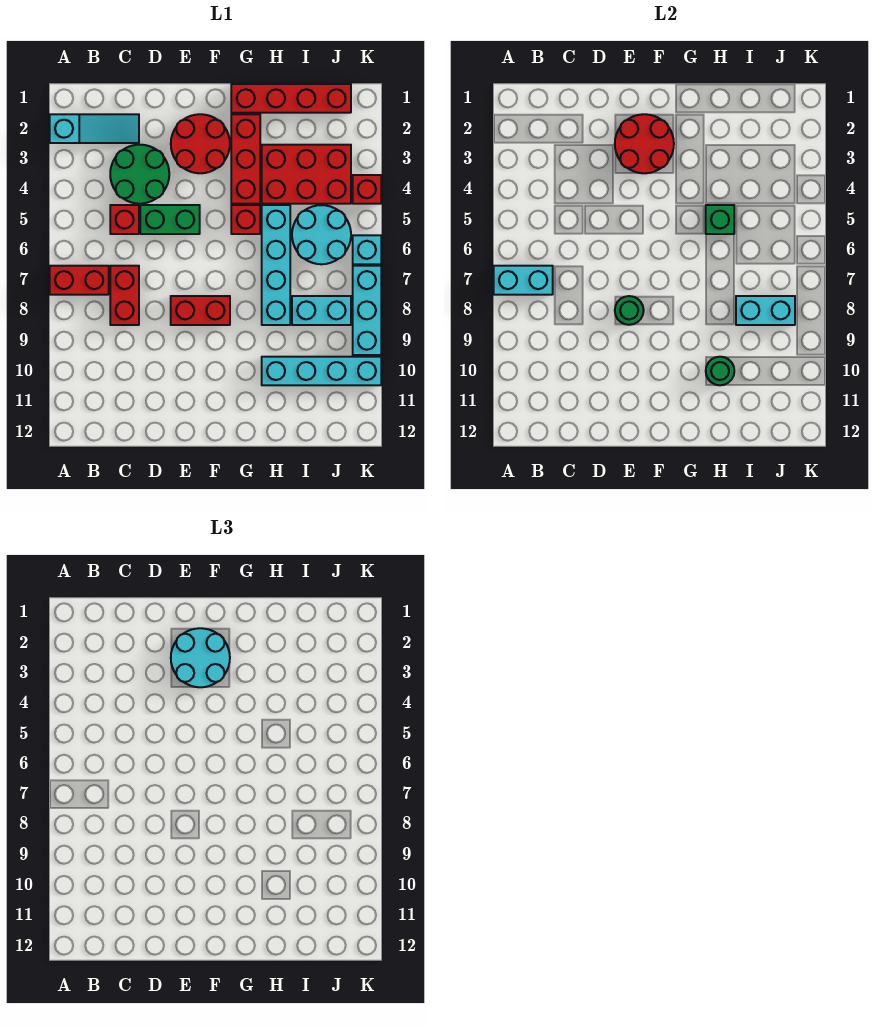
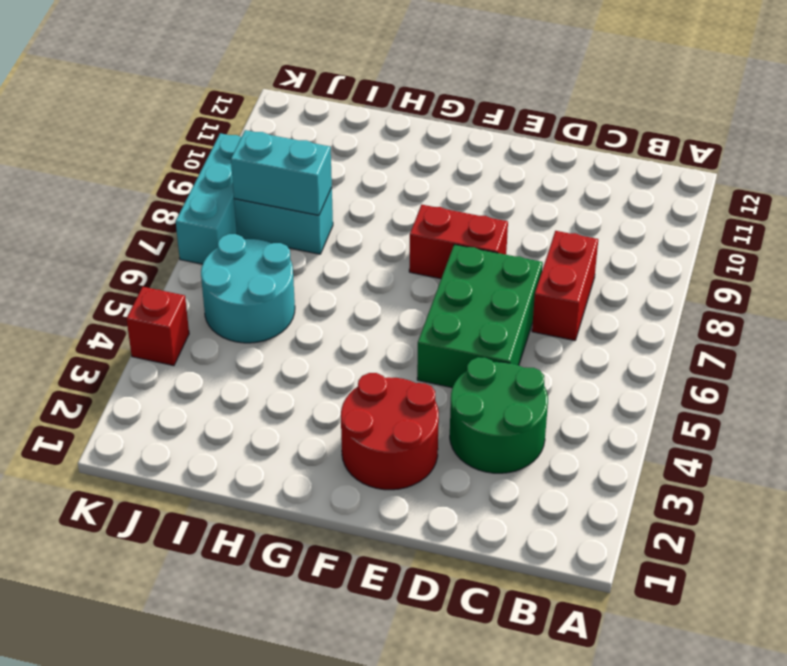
green 2x3 brick [417,244,543,388] -> green 1x2 brick [140,205,200,234]
none -> cyan 1x3 slope [50,114,139,143]
none -> red 1x2 brick [50,266,109,295]
none -> red 1x1 brick [110,205,139,234]

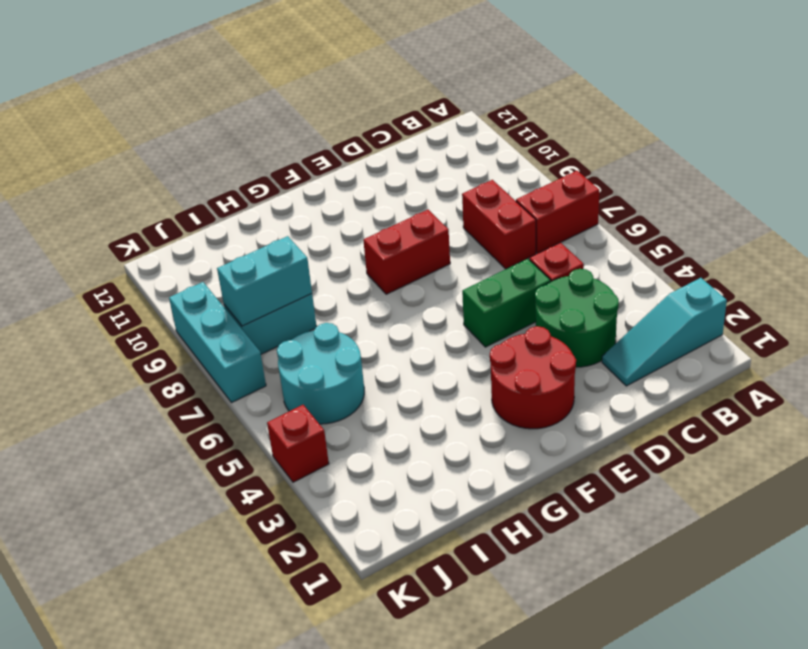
none -> red 1x4 brick [231,84,351,113]
none -> red 1x3 brick [231,114,260,204]
none -> red 1x1 brick [231,205,260,234]

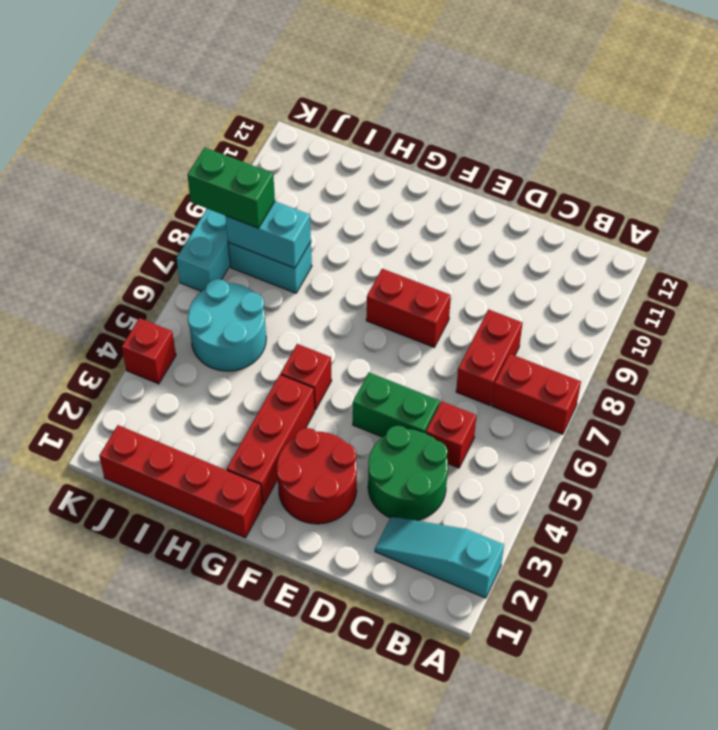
green 1x2 brick [187,148,275,228] -> none
none -> red 2x3 brick [262,145,351,204]
none -> cyan 1x4 brick [262,205,290,325]
none -> cyan 1x4 brick [262,357,381,385]

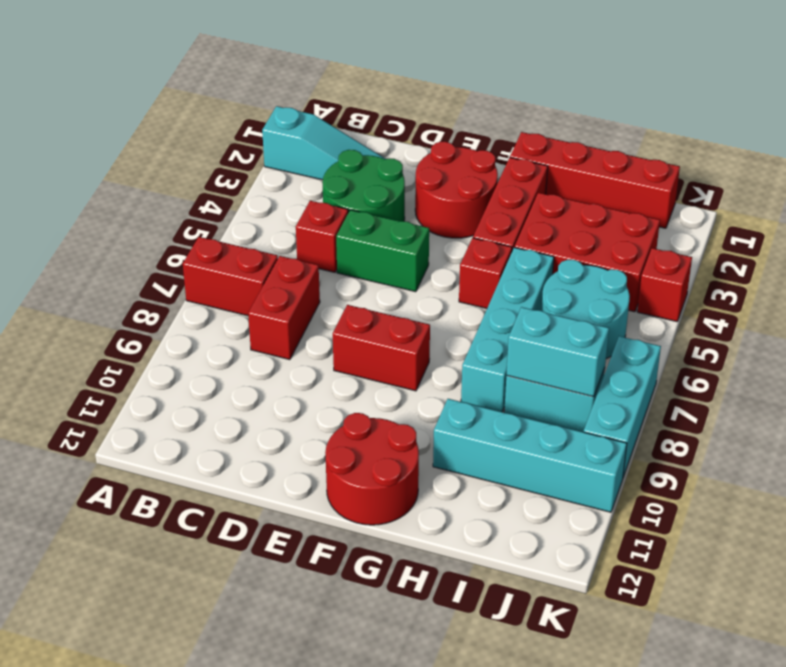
red 2x2 round brick [325,413,419,525] -> red 2x2 round brick moved to [615,114,674,173]
none -> cyan 1x1 brick [353,235,381,264]
none -> cyan 1x2 brick [494,266,553,295]
none -> green 1x1 round brick [615,296,644,325]

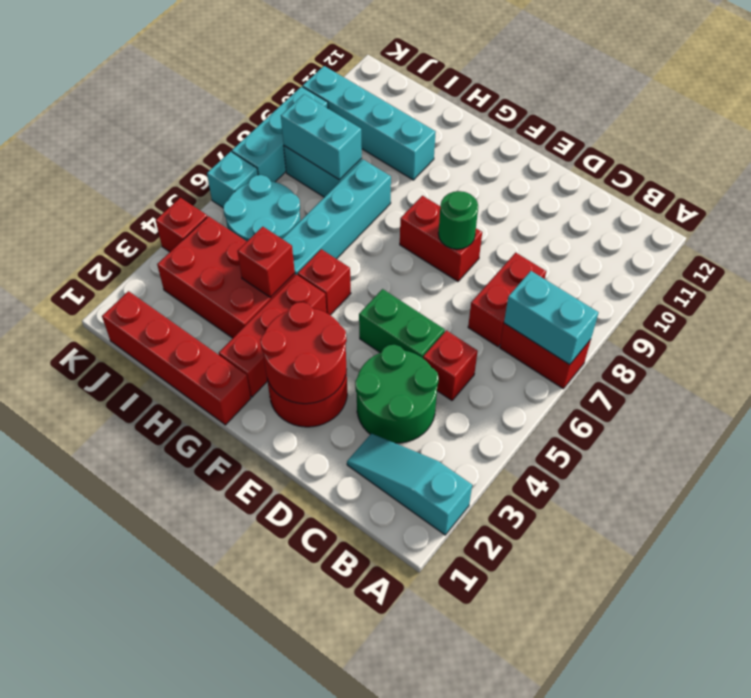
red 1x1 brick [237,227,295,298] -> none
none -> green 1x1 brick [706,205,734,234]
none -> green 1x1 round brick [706,357,734,385]
none -> cyan 2x2 round brick [171,628,230,687]

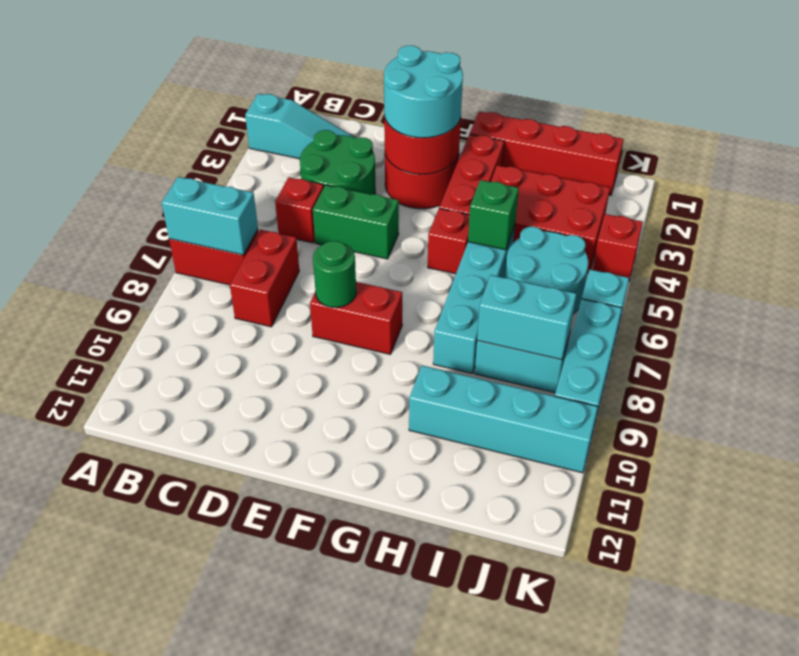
none -> green 1x1 round brick [706,357,734,385]

